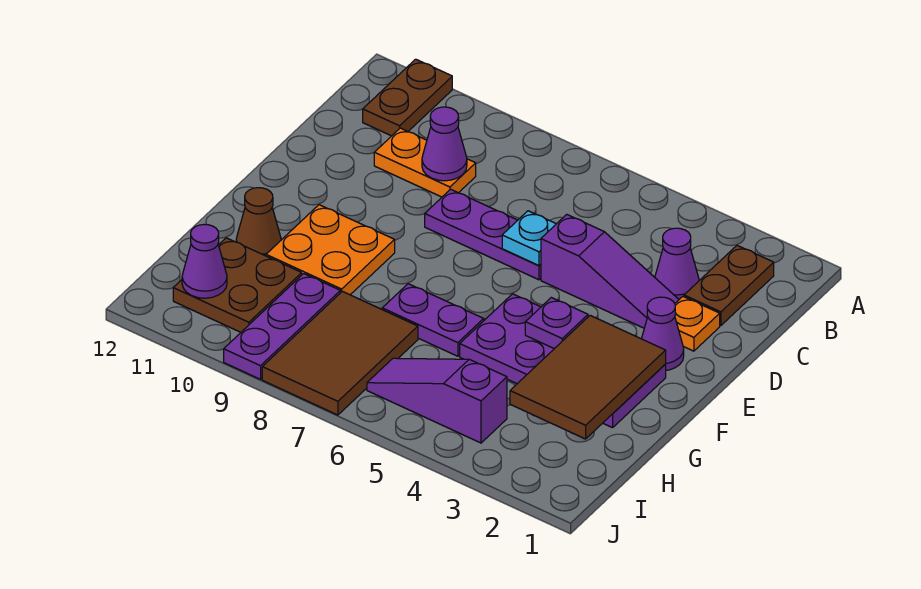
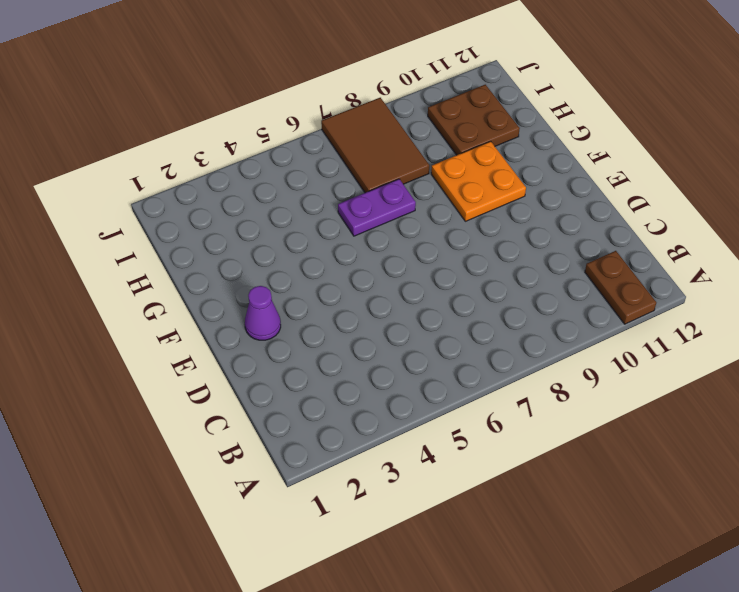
none -> brown 1x2 plate [684,245,774,326]
none -> purple 1x1 cone [655,228,699,299]
none -> orange 1x2 plate [374,128,476,197]

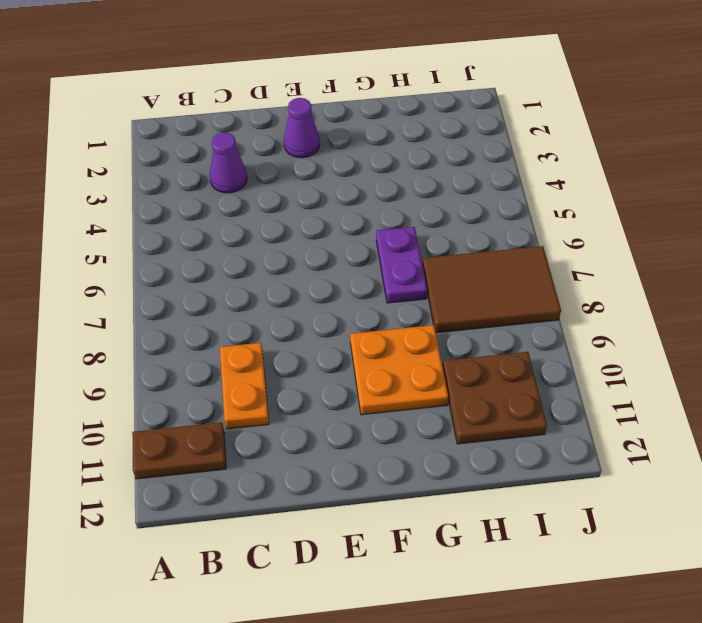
none -> brown 1x2 plate [684,245,774,326]
none -> orange 1x1 plate [675,297,720,351]
none -> purple 1x3 slope [541,214,679,328]

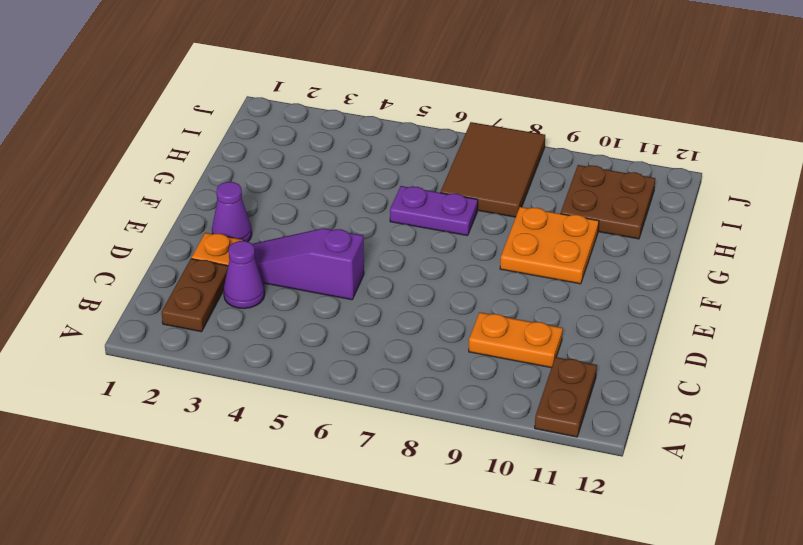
none -> purple 1x3 plate [425,189,541,280]
none -> purple 2x4 plate [460,294,666,428]
none -> brown 1x1 cone [236,188,281,256]

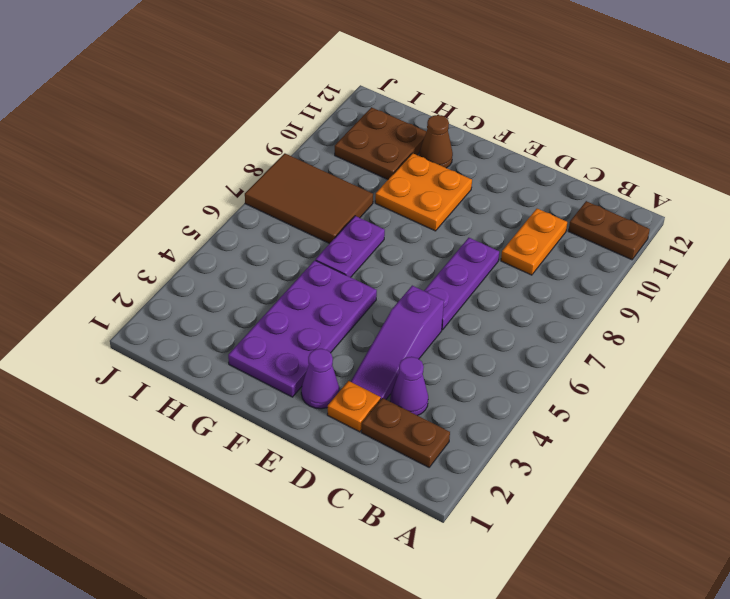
none -> purple 1x3 plate [224,274,340,379]
none -> purple 1x3 slope [367,358,507,443]
none -> purple 1x1 cone [422,107,467,181]

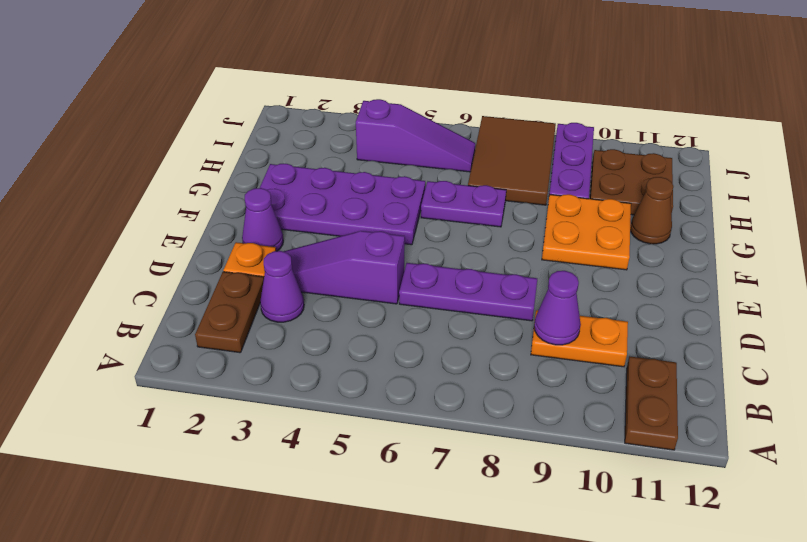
none -> cyan 1x1 plate [502,211,556,265]
none -> brown 2x3 tile [510,315,666,439]
none -> purple 1x1 plate [525,298,588,349]

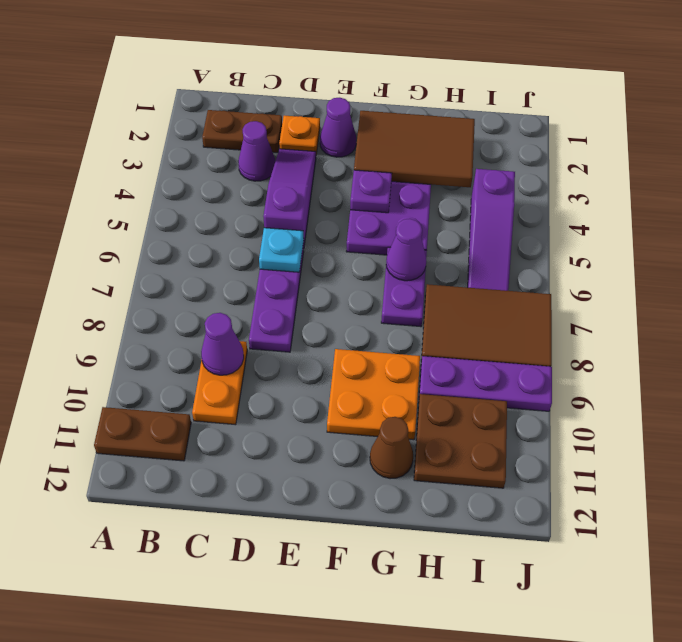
purple 1x1 cone [386,219,426,281] -> purple 1x1 cone moved to [182,224,227,298]

